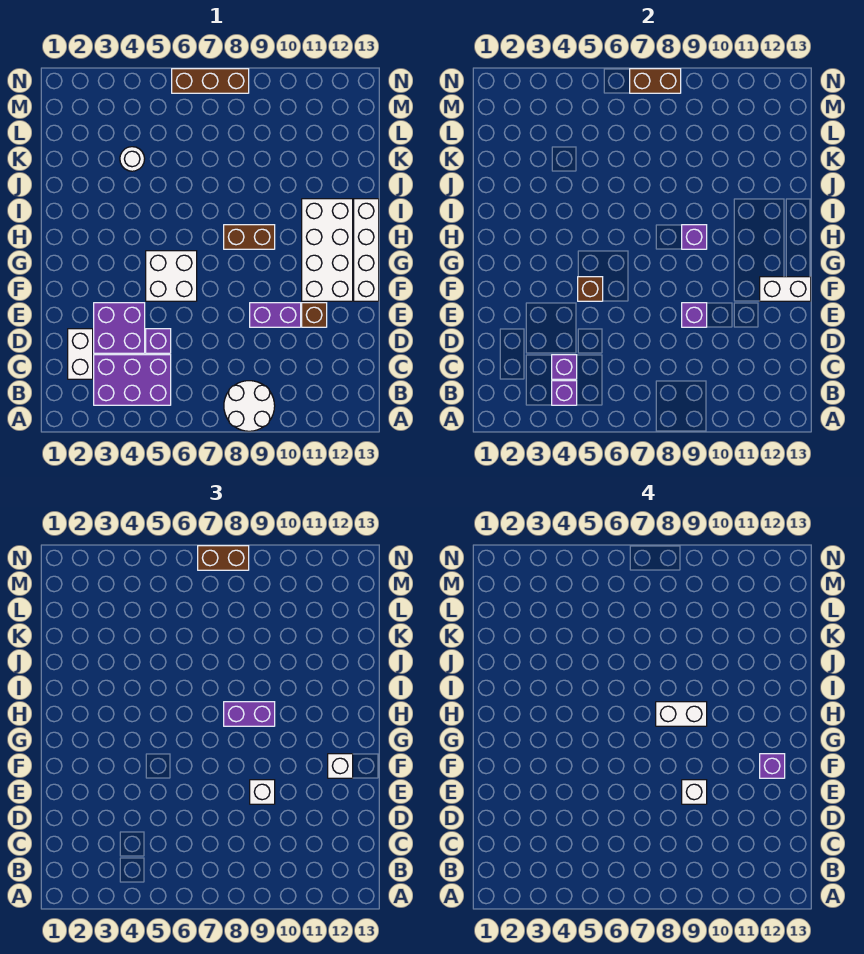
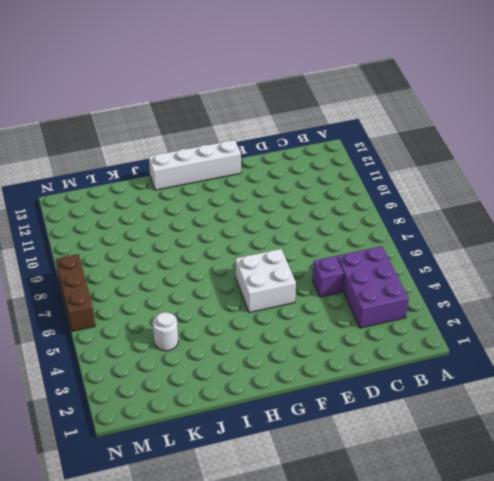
none -> white 2x2 round brick [224,381,275,431]
none -> white 1x2 brick [68,329,93,379]
none -> purple 2x2 brick [94,303,145,353]

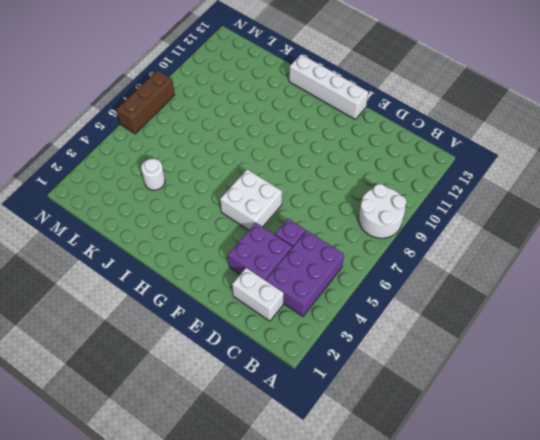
none -> purple 1x2 brick [250,303,301,327]
none -> brown 1x1 brick [302,303,327,327]
none -> white 2x4 brick [302,199,353,301]

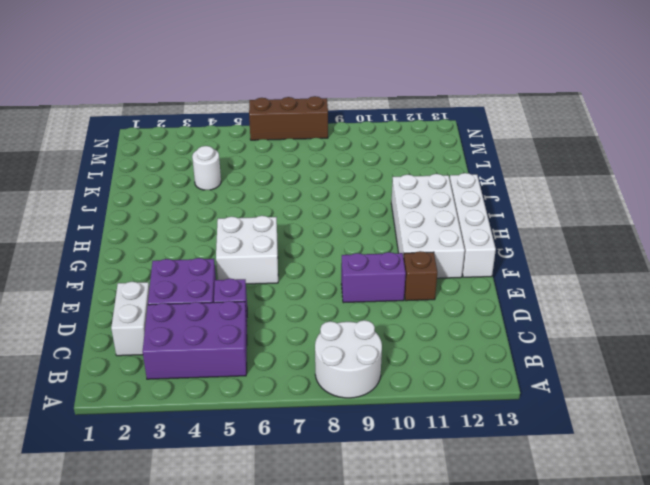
none -> brown 1x2 brick [224,225,275,249]
none -> purple 1x1 brick [552,381,577,405]
none -> purple 1x1 brick [552,355,577,379]

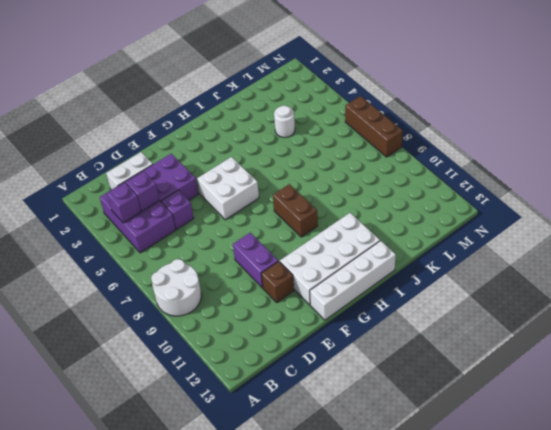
none -> purple 1x1 brick [682,303,707,327]
none -> brown 1x1 brick [578,277,603,301]
none -> white 1x2 brick [760,277,811,301]

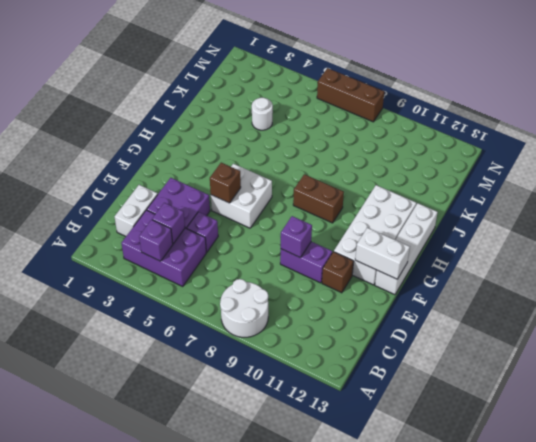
none -> purple 1x1 brick [682,225,707,249]
none -> brown 1x2 brick [630,69,681,93]
none -> white 1x1 brick [250,780,275,804]

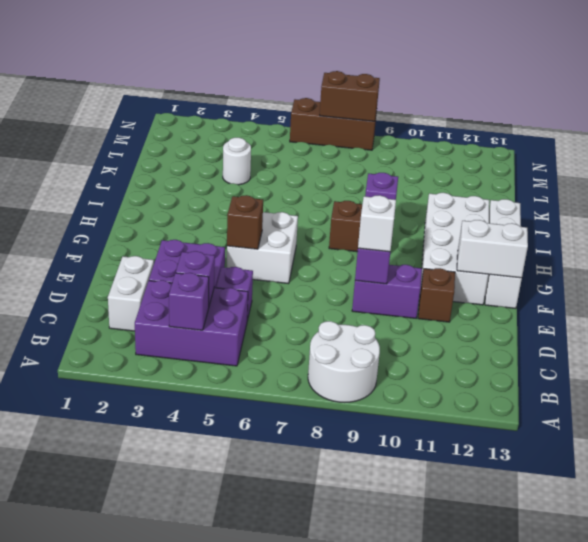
none -> white 1x1 brick [328,754,353,778]
none -> purple 1x2 brick [224,702,275,726]
none -> brown 1x2 brick [198,546,249,570]

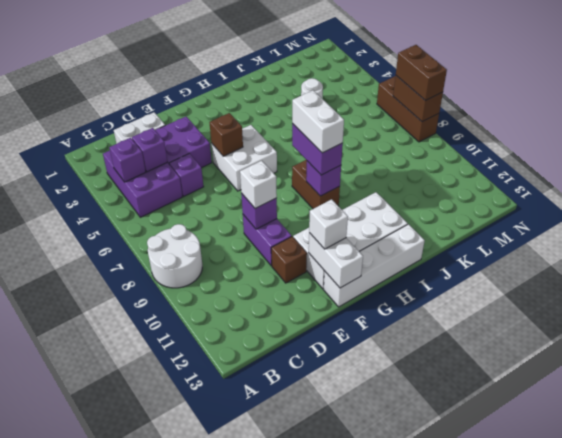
none -> white 1x1 brick [682,780,707,804]
none -> purple 1x1 brick [760,754,785,778]

